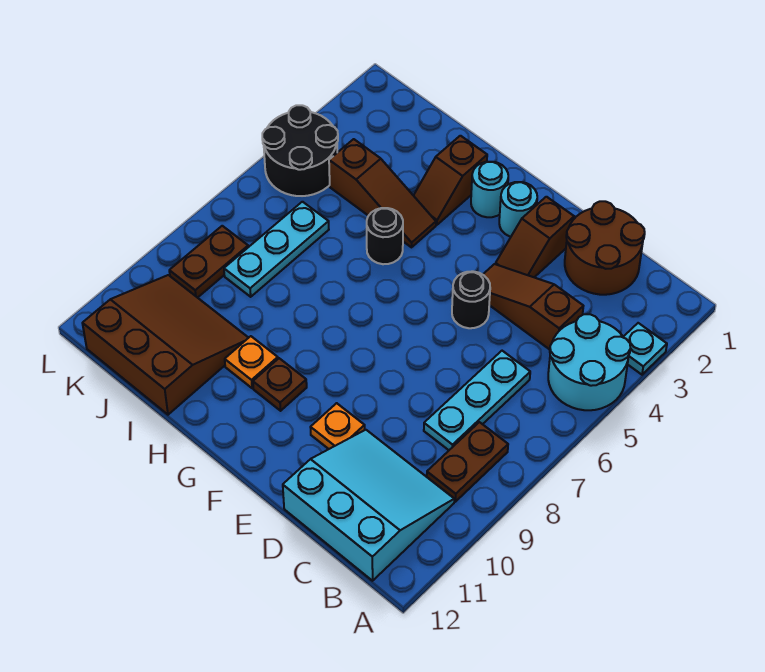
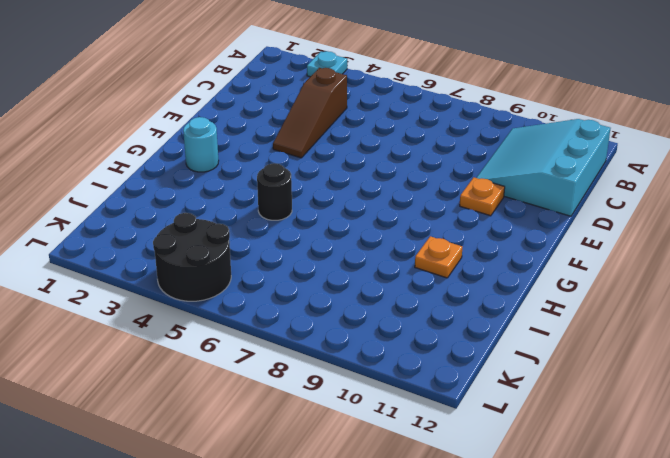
none -> cyan 2x2 round brick [548,314,630,410]
none -> brown 1x2 plate [427,422,508,502]
none -> brown 2x2 round brick [565,201,645,295]

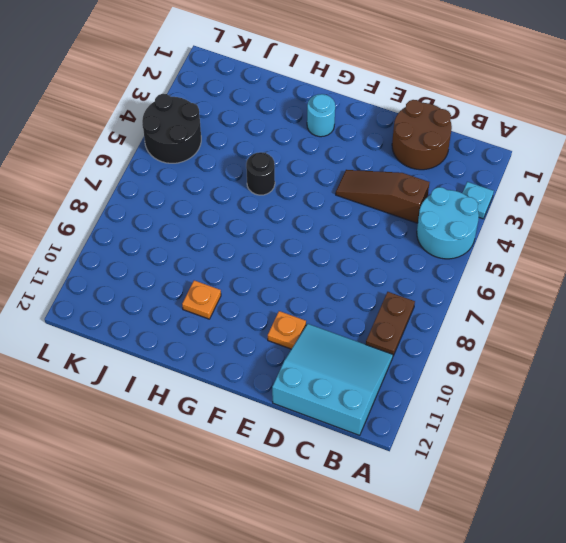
none -> cyan 1x3 plate [424,351,530,450]
none -> brown 1x2 slope [496,197,574,277]
none -> black 1x1 round brick [452,271,490,328]

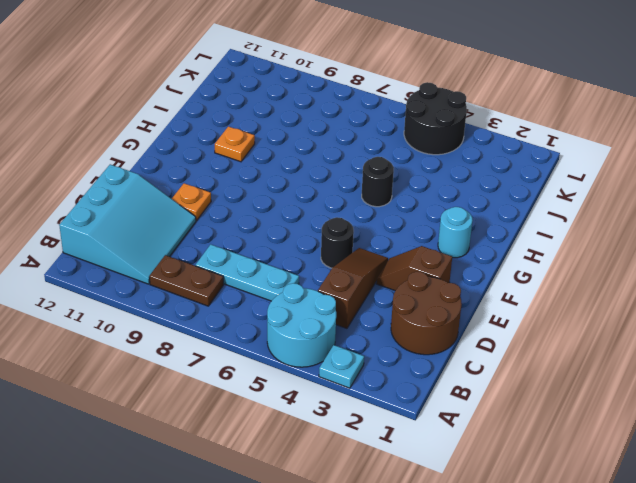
none -> cyan 1x1 round brick [499,182,537,237]
none -> brown 1x1 plate [253,358,307,411]
none -> brown 1x2 slope [413,136,487,225]

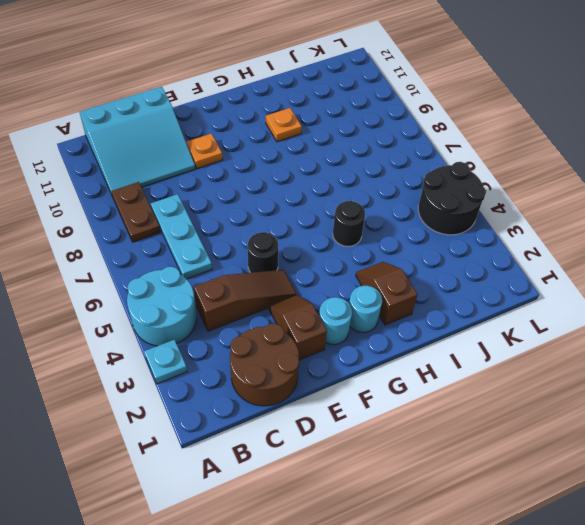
none -> brown 1x1 plate [253,358,307,411]
none -> brown 1x3 slope [329,139,436,247]
none -> brown 3x3 slope [82,275,248,415]

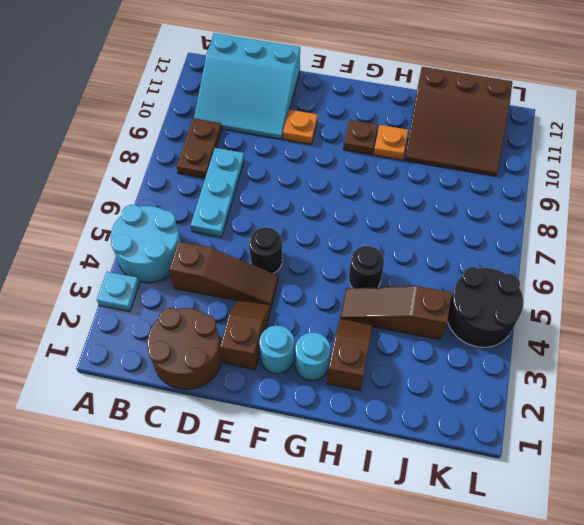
none -> cyan 1x3 plate [224,202,329,297]
none -> brown 1x2 plate [169,226,248,298]

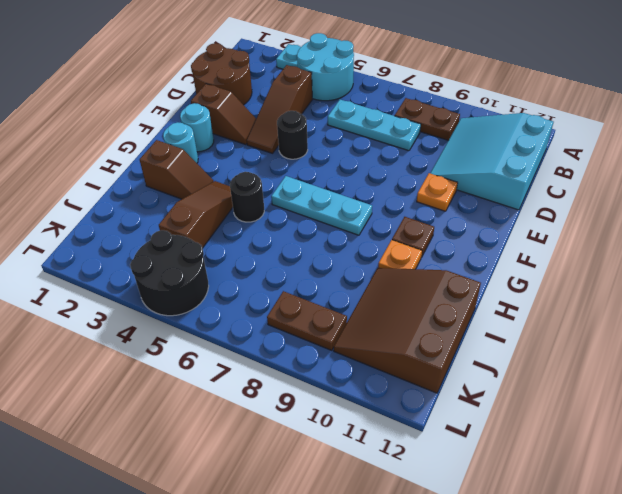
cyan 1x3 plate [271,176,372,235] -> cyan 1x3 plate moved to [224,202,329,297]

